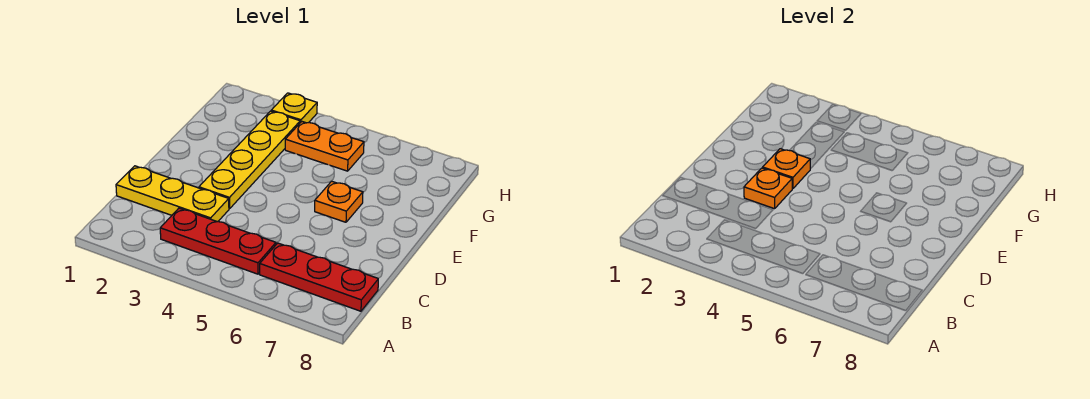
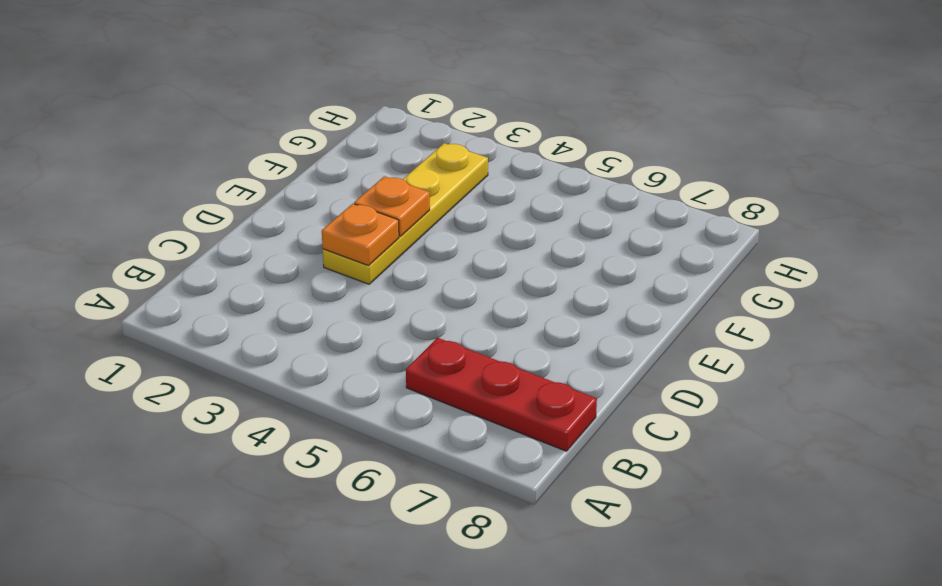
none -> red 1x3 plate [160,208,276,274]
none -> yellow 1x3 plate [116,166,229,222]

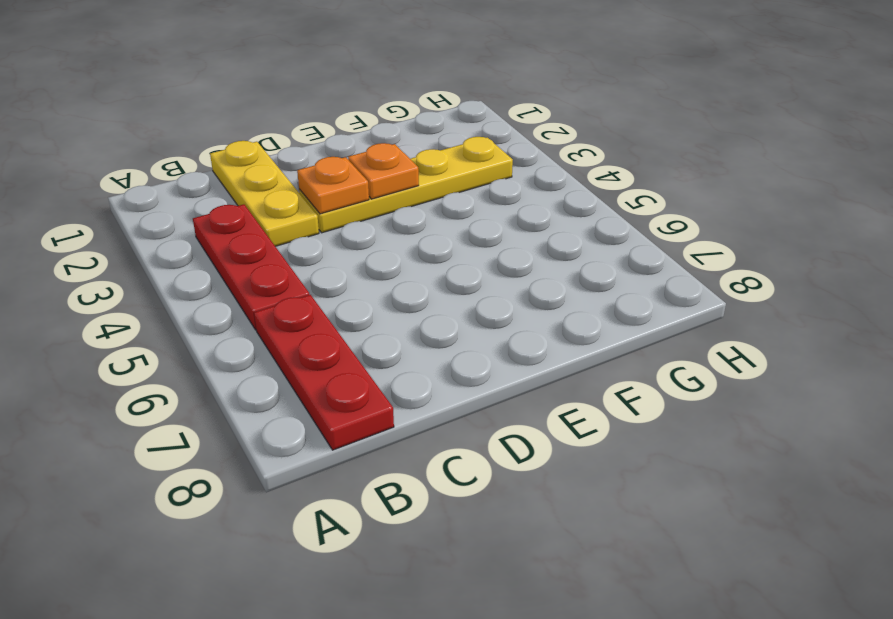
none -> orange 1x1 plate [315,181,363,222]
none -> orange 1x2 plate [285,122,364,171]

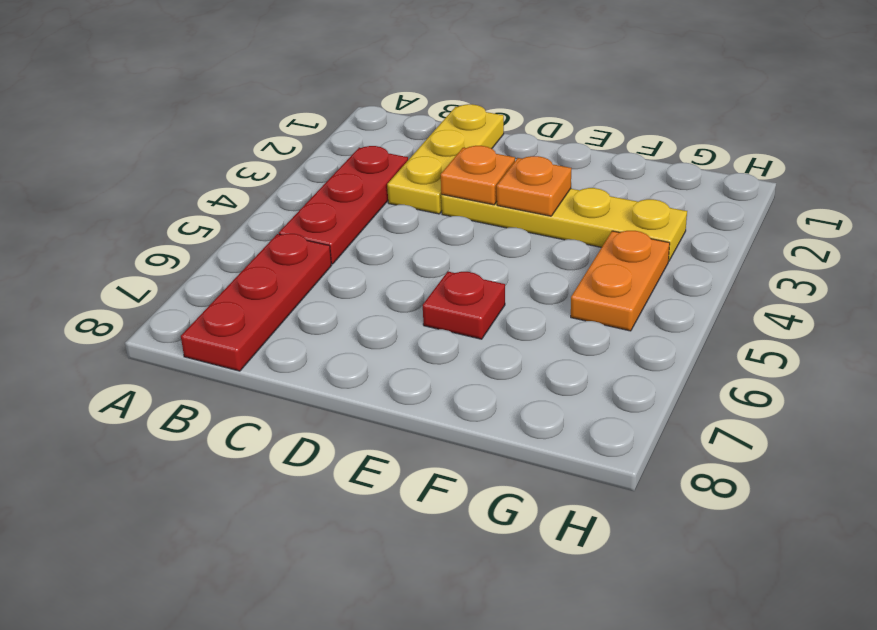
red 1x1 plate [423,272,505,339] -> orange 1x1 plate [315,181,363,222]
none -> yellow 1x1 plate [271,93,317,123]

